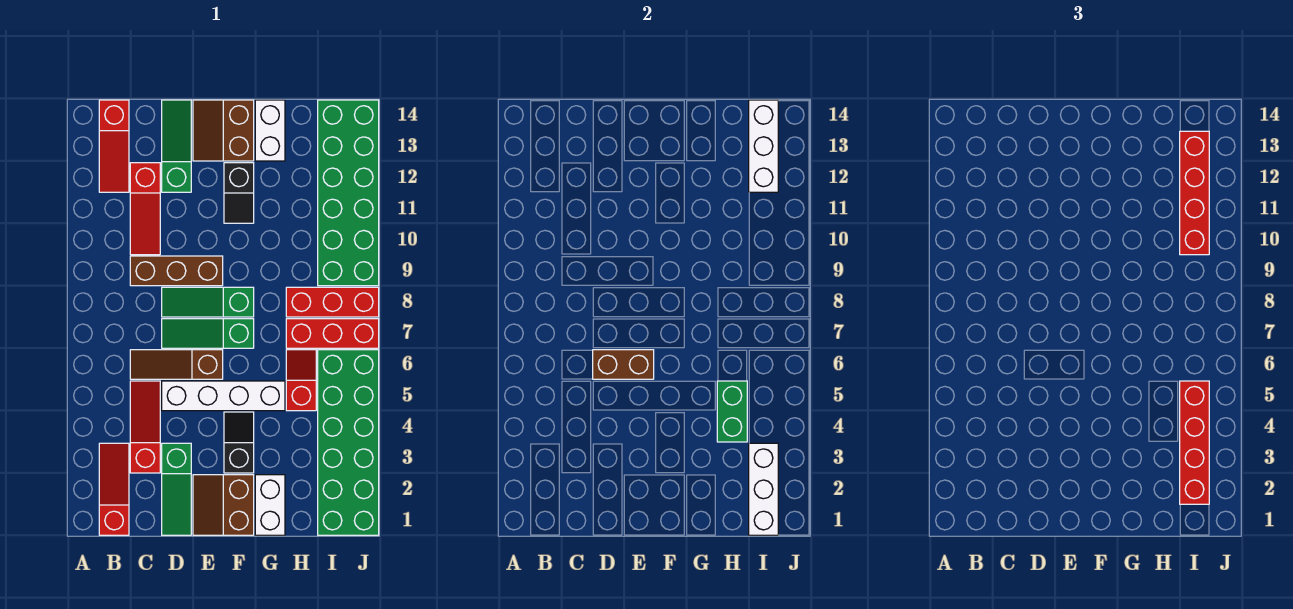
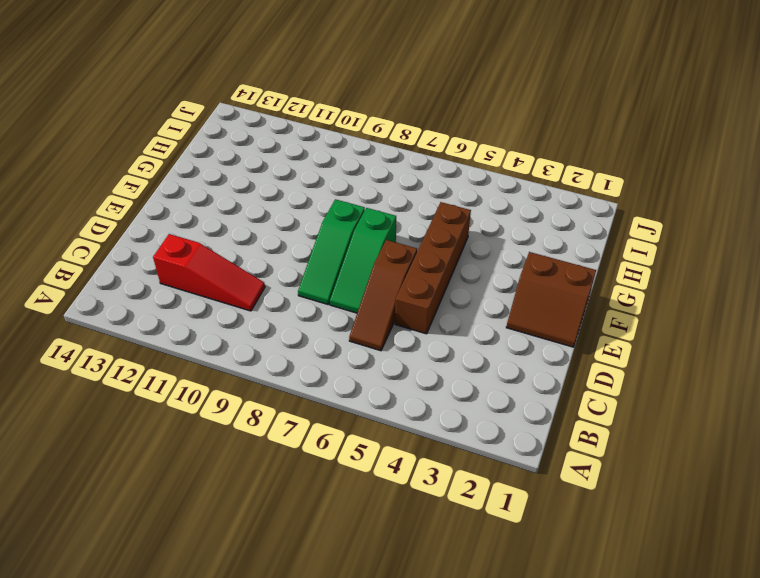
brown 1x4 brick [395,202,471,334] -> white 1x4 brick [162,381,285,411]
none -> red 1x3 slope [99,443,129,535]
none -> red 1x3 slope [99,100,129,192]
none -> red 1x3 slope [130,381,160,473]

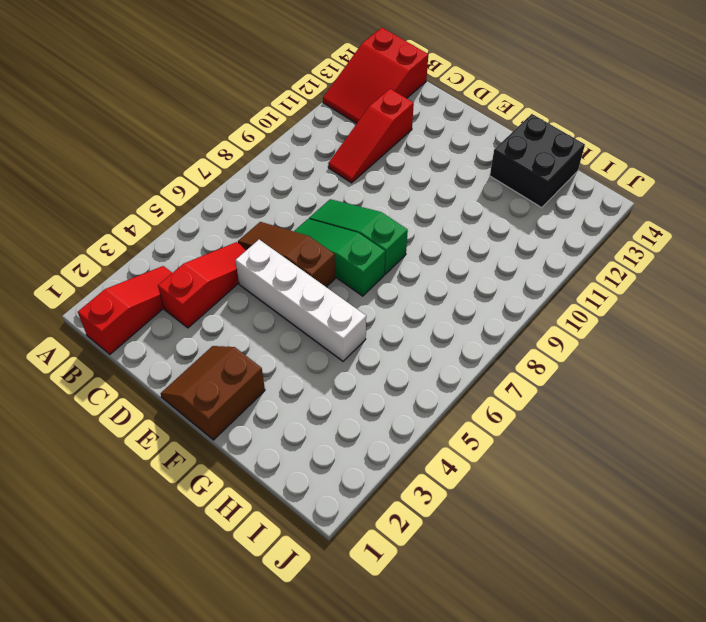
red 2x3 slope [323,28,428,124] -> red 1x3 slope [99,100,129,192]
black 2x2 brick [490,114,585,208] -> white 1x2 brick [255,100,285,161]
none -> brown 1x3 brick [130,256,223,286]
none -> green 1x3 slope [162,443,191,535]
none -> green 1x3 slope [162,100,191,192]

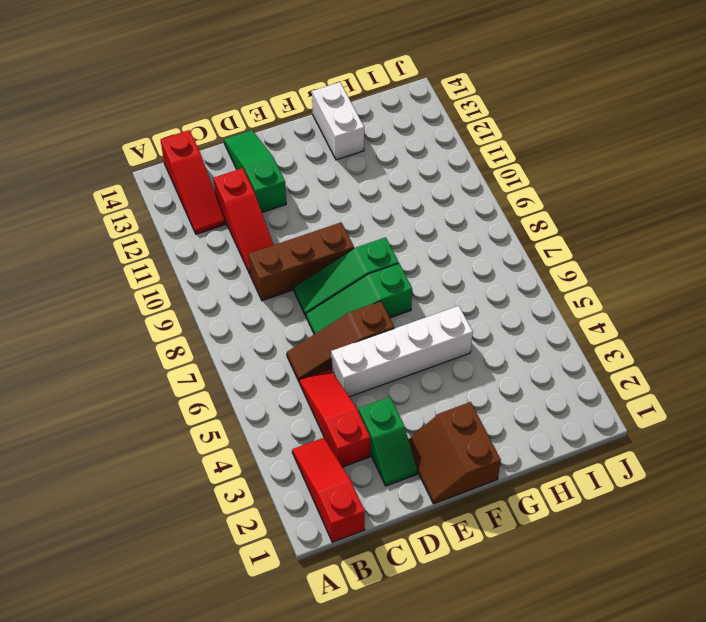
green 1x2 slope [359,397,417,486] -> green 1x3 slope [162,443,191,535]
none -> brown 2x2 slope [193,100,254,161]
none -> black 1x2 slope [224,412,254,473]
none -> black 1x2 slope [224,163,254,223]

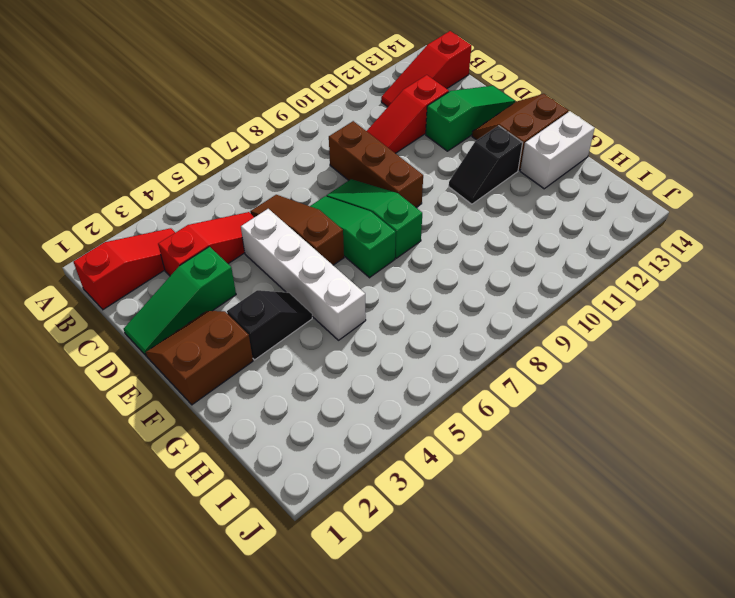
none -> white 1x2 brick [255,475,285,535]
none -> red 1x2 slope [286,350,316,411]
none -> red 1x3 brick [286,319,379,348]

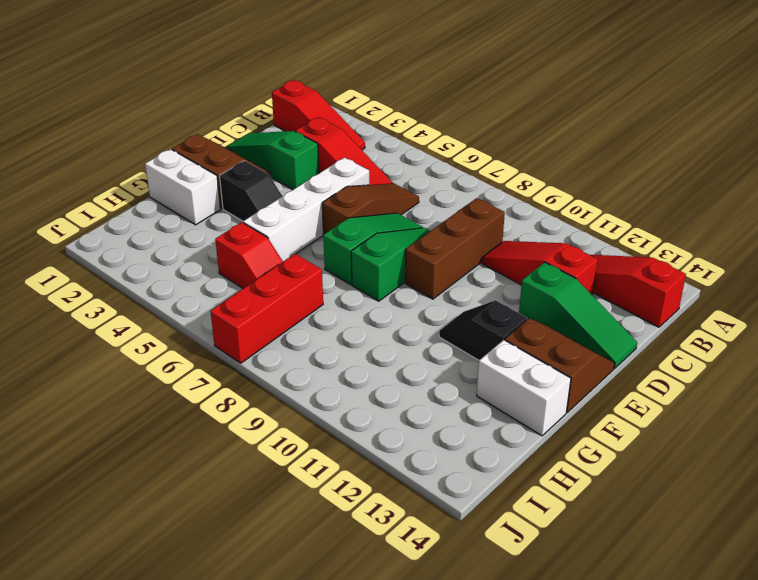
none -> red 1x3 brick [286,287,379,317]
none -> green 2x6 brick [318,350,379,535]
none -> green 2x6 brick [318,100,379,286]

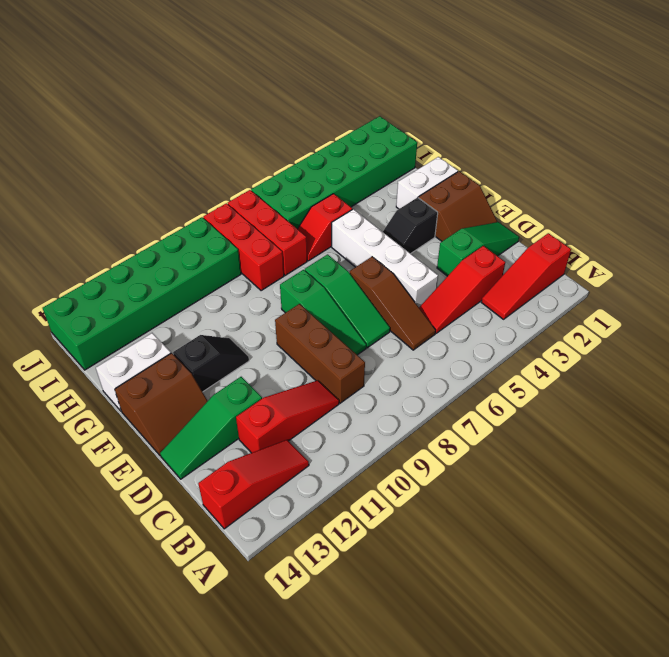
none -> brown 1x2 brick [593,350,654,379]
none -> green 1x2 brick [717,381,747,442]
none -> white 1x3 brick [749,443,778,535]

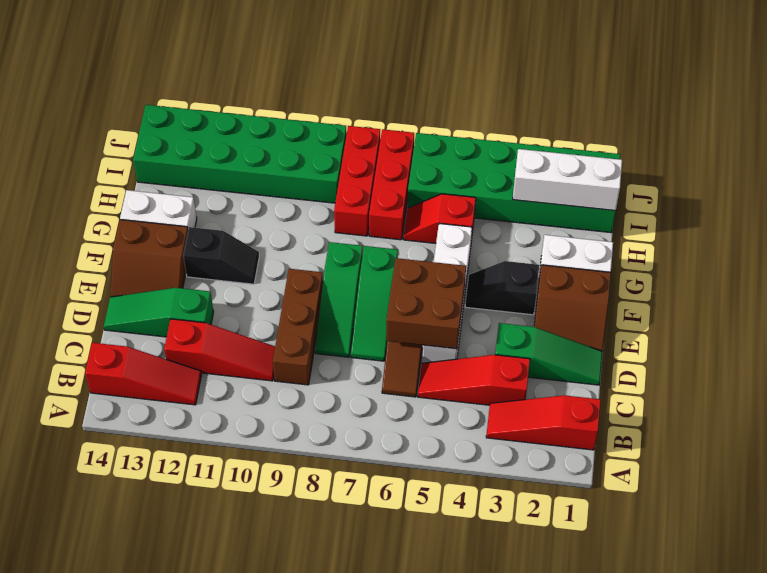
brown 2x2 brick [386,258,466,349] -> brown 1x2 brick [593,350,654,379]
none -> green 1x2 brick [717,381,747,442]
none -> white 1x3 brick [749,100,778,192]
none -> red 1x4 brick [1180,381,1209,504]

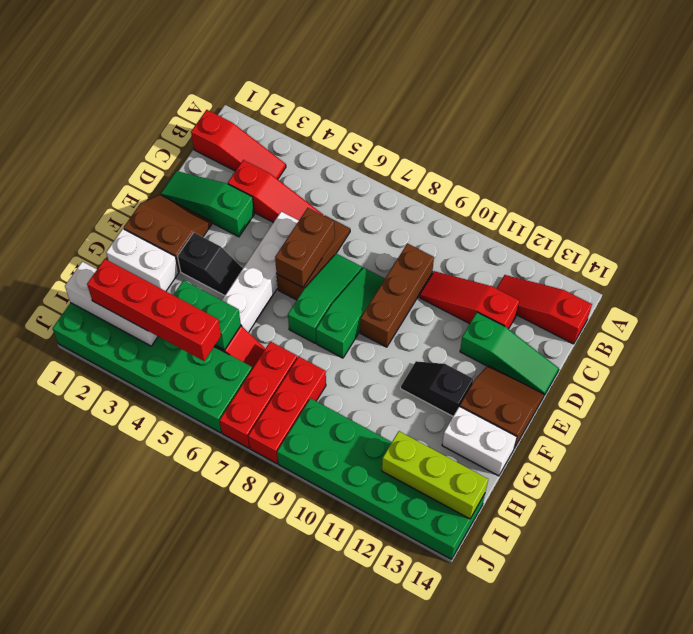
lime 1x3 brick [382,431,488,519] -> white 1x3 brick [749,100,778,192]
none -> red 1x4 brick [1180,131,1209,255]

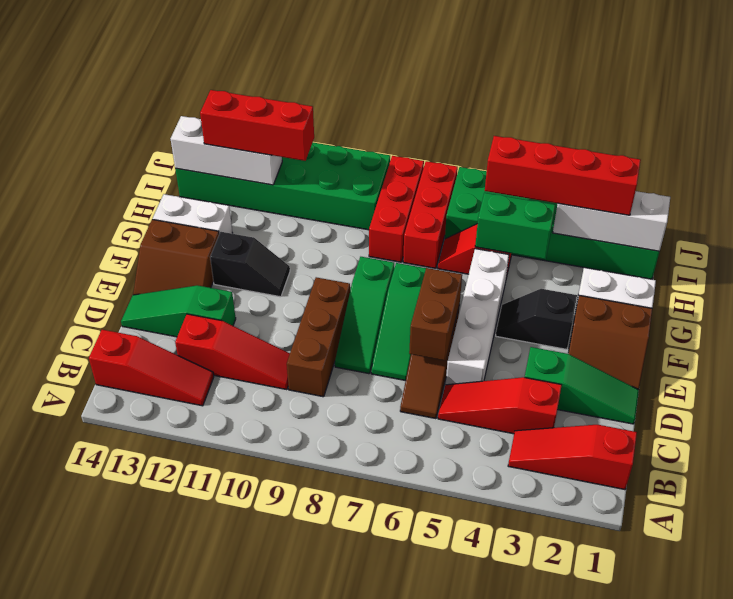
red 1x3 brick [200,90,314,161] -> red 1x4 brick [1180,131,1209,255]

